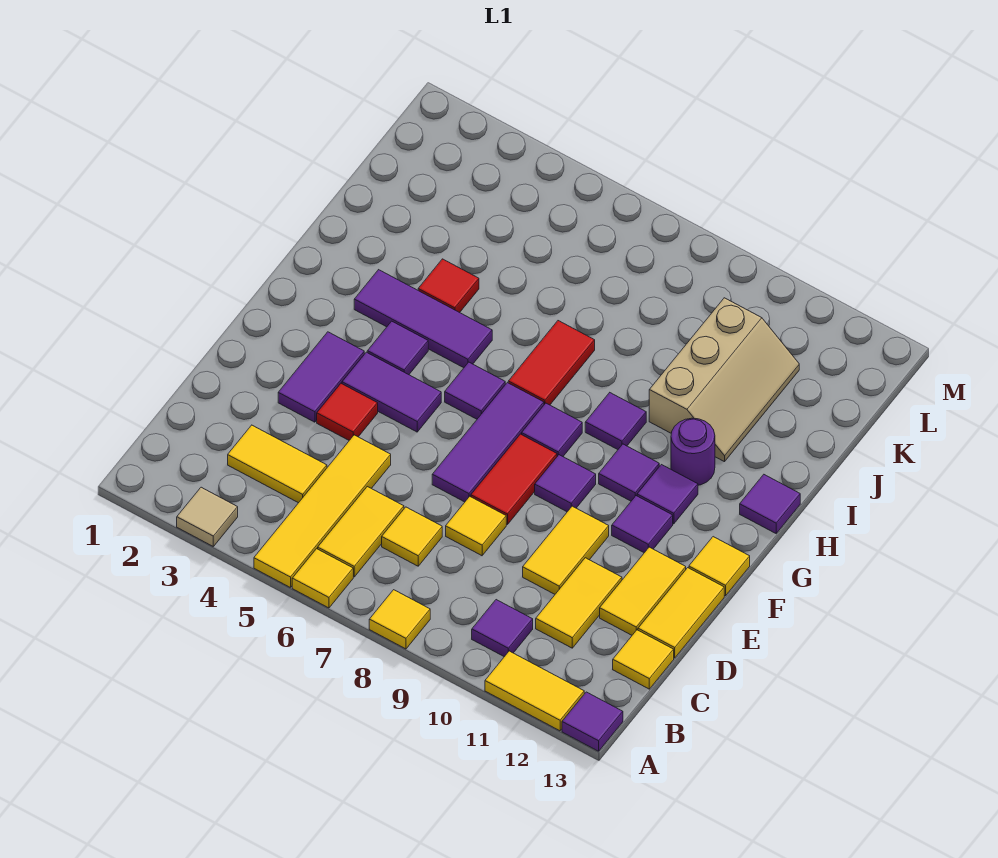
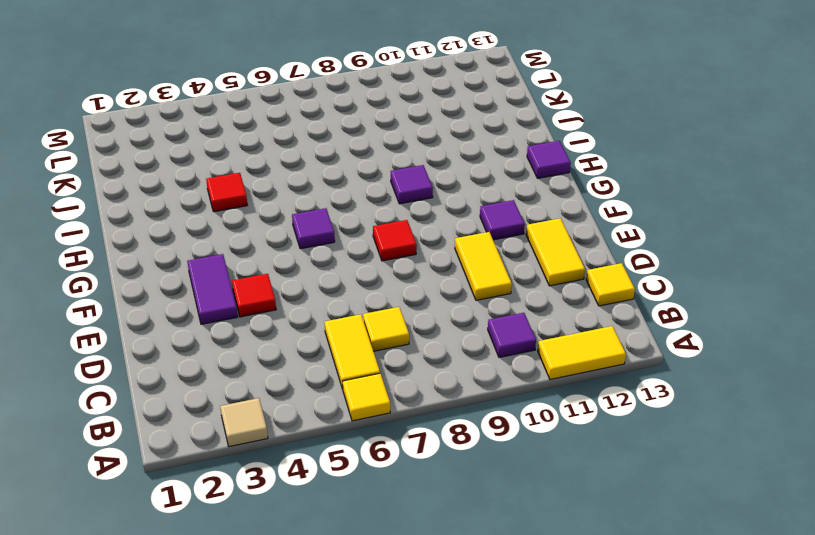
red 1x1 tile [373,220,417,261] -> red 1x2 tile [471,434,557,525]
none -> yellow 1x4 tile [254,435,391,588]
none -> yellow 1x1 tile [369,590,430,649]
none -> purple 1x1 tile [562,692,623,751]
none -> yellow 1x2 tile [228,425,327,503]

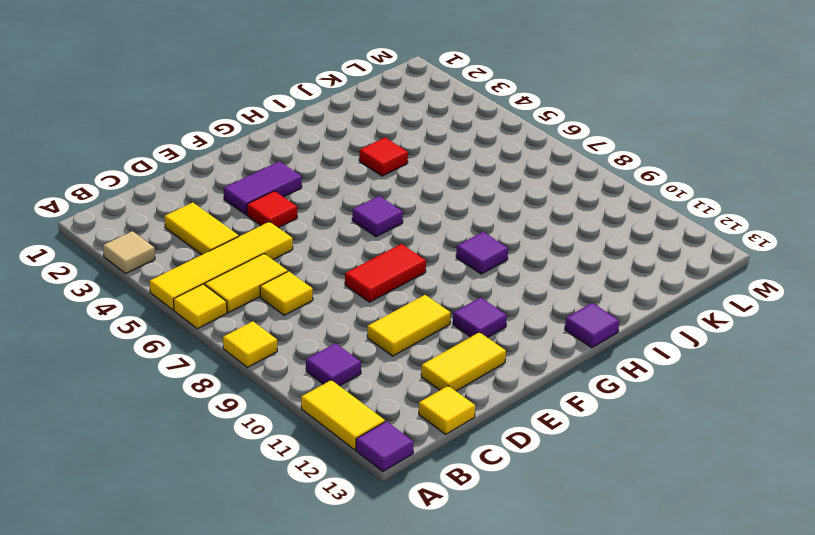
none -> yellow 1x2 tile [536,558,622,648]
none -> yellow 1x1 tile [446,496,506,556]
none -> yellow 1x2 tile [638,568,724,658]
none -> purple 1x3 tile [432,383,544,502]

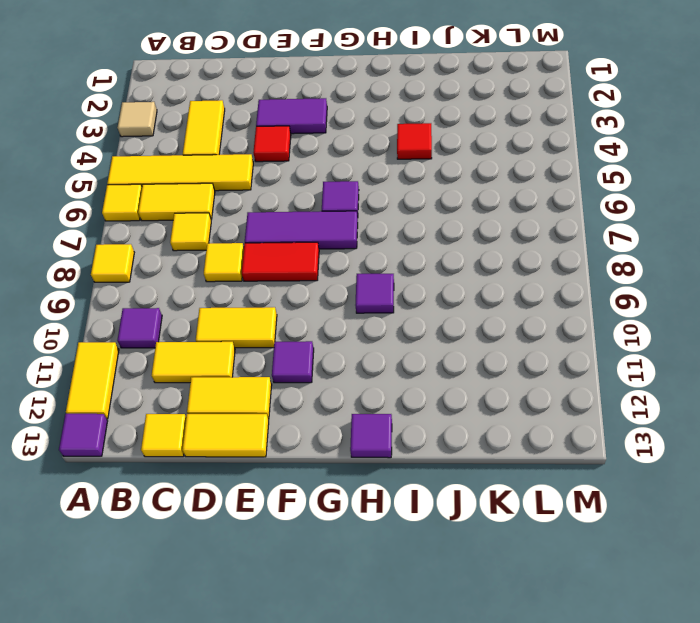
none -> purple 1x2 tile [342,352,441,432]
none -> purple 1x1 tile [535,455,596,512]
none -> yellow 1x1 tile [689,537,750,596]
none -> purple 1x1 tile [367,321,428,375]

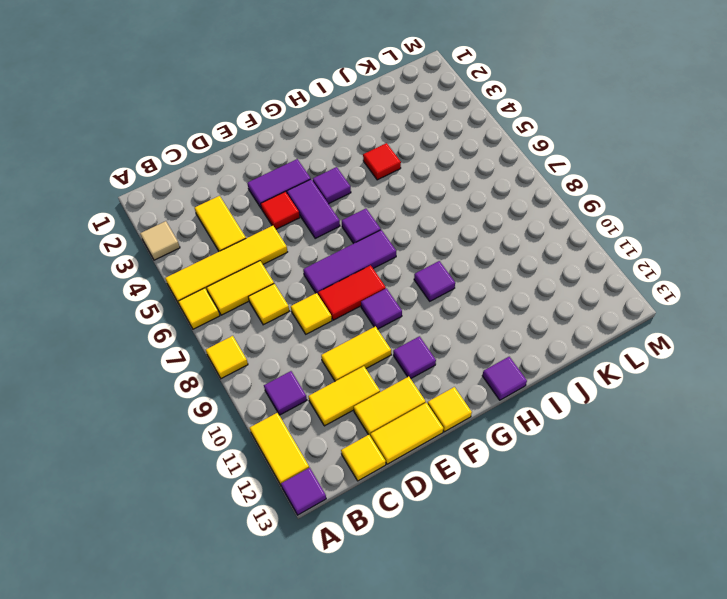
none -> purple 1x1 tile [522,403,582,456]
none -> purple 1x1 tile [599,444,659,501]
none -> purple 1x1 tile [637,465,698,524]
none -> purple 1x3 tile [354,270,492,368]

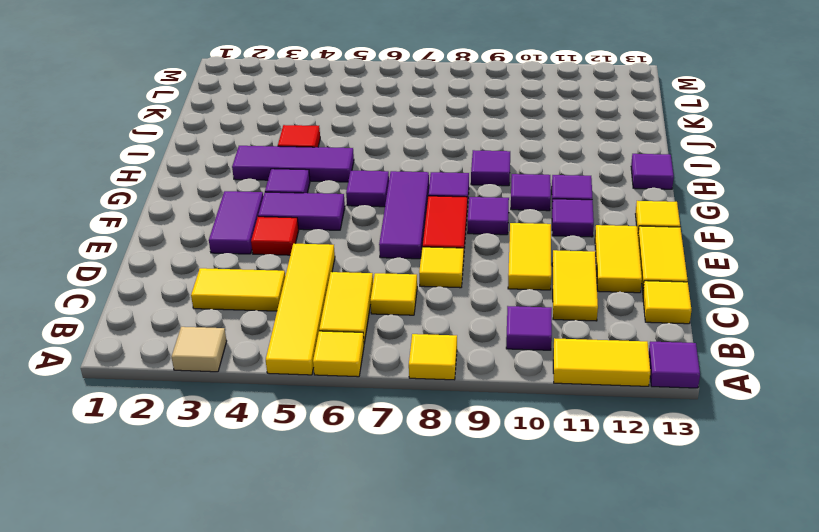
none -> red 1x2 tile [508,321,595,405]
none -> purple 1x1 round brick [671,418,715,485]
none -> tan 2x3 slope [649,298,799,462]

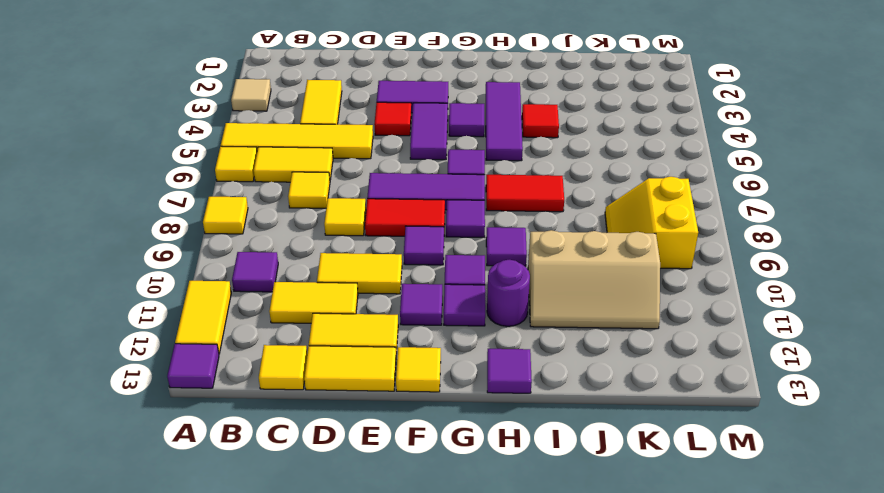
yellow 2x2 slope [605,177,698,269] -> none

